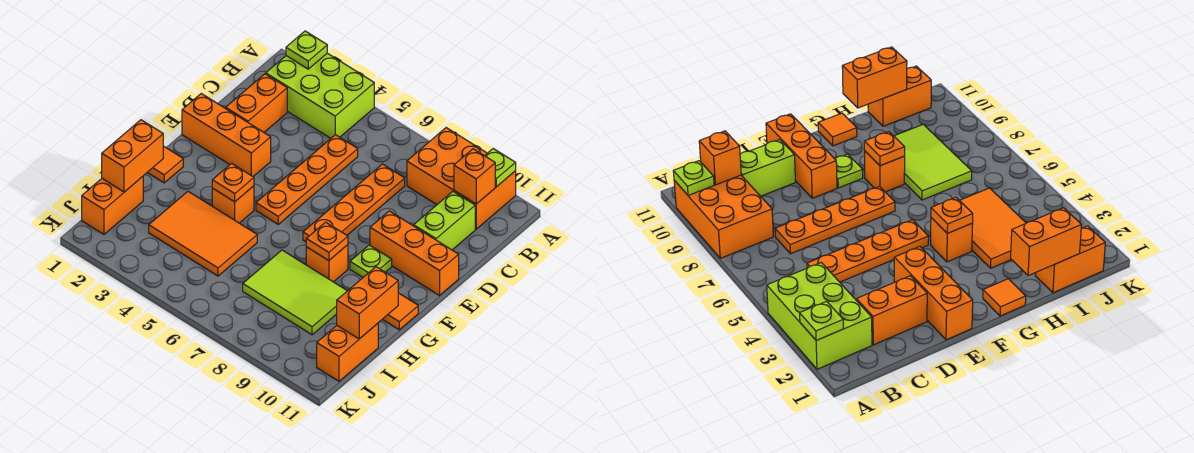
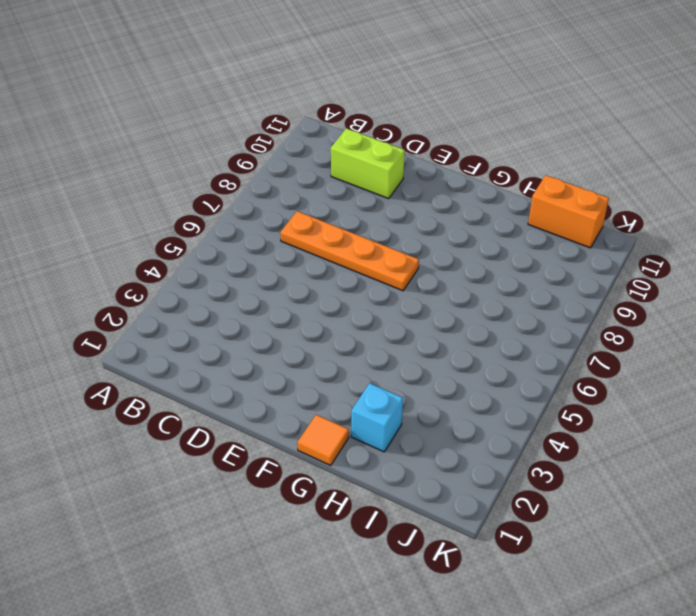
cyan 1x1 brick [351,383,403,452] -> none
none -> lime 2x3 brick [266,53,374,138]
none -> orange 2x3 brick [407,128,516,229]
none -> orange 1x2 brick [226,74,287,132]

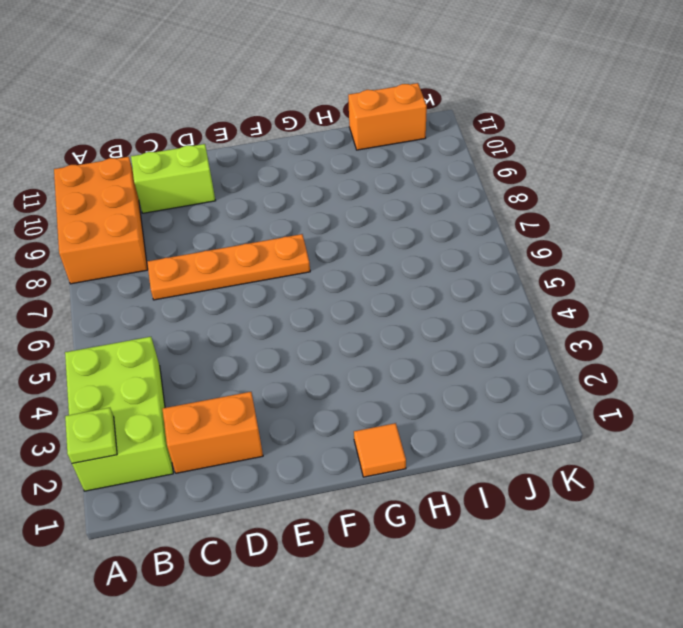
none -> orange 1x4 plate [256,135,358,224]
none -> orange 1x3 brick [182,94,271,176]
none -> orange 1x3 brick [370,211,459,295]

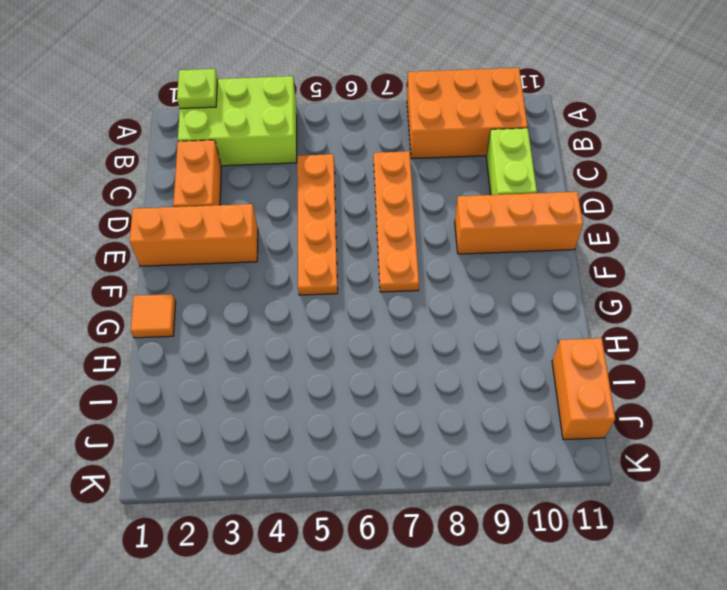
none -> lime 1x1 plate [350,245,392,277]
none -> orange 1x1 brick [212,186,254,223]
none -> orange 1x1 brick [306,245,348,282]

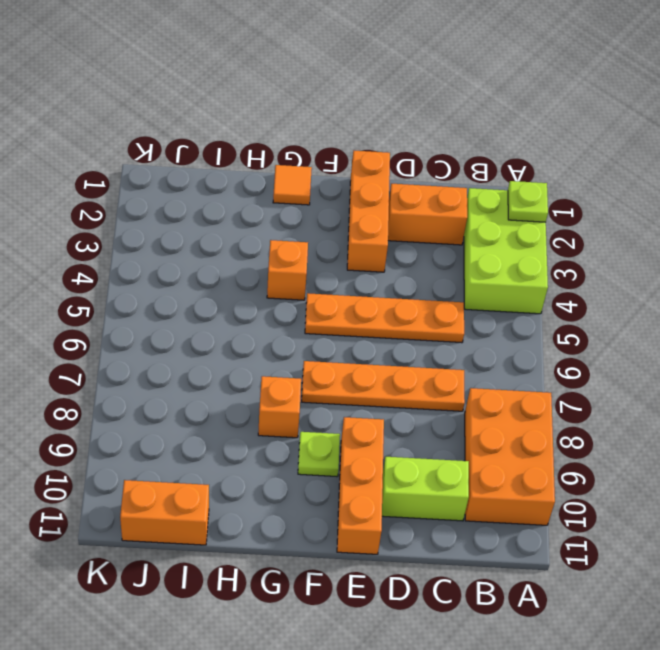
none -> orange 1x1 tile [383,293,418,330]
none -> orange 2x3 tile [149,192,257,276]
none -> lime 2x3 tile [243,250,347,335]

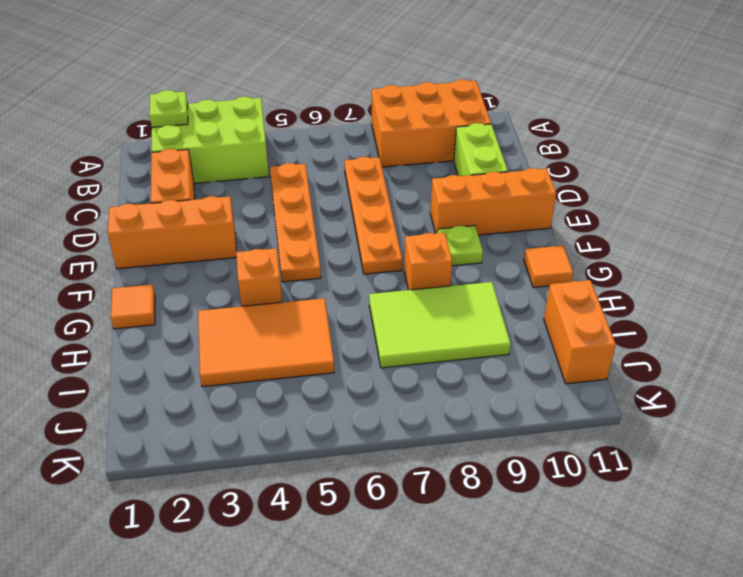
none -> orange 1x2 brick [82,177,143,234]
none -> lime 1x1 plate [485,149,516,187]
none -> orange 1x1 brick [454,149,495,204]

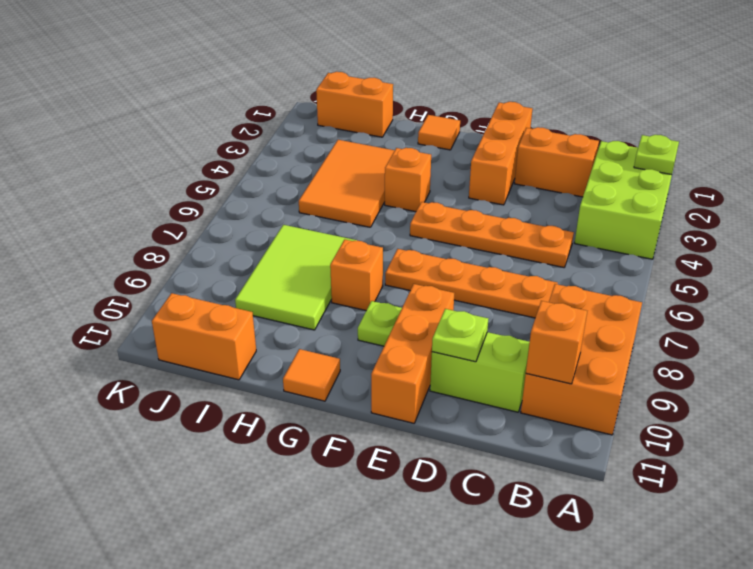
lime 1x1 plate [432,309,488,362] -> lime 1x1 plate moved to [485,149,516,187]
none -> orange 1x1 plate [212,164,254,202]
none -> orange 1x1 plate [306,222,348,261]
none -> orange 1x2 brick [102,120,163,192]

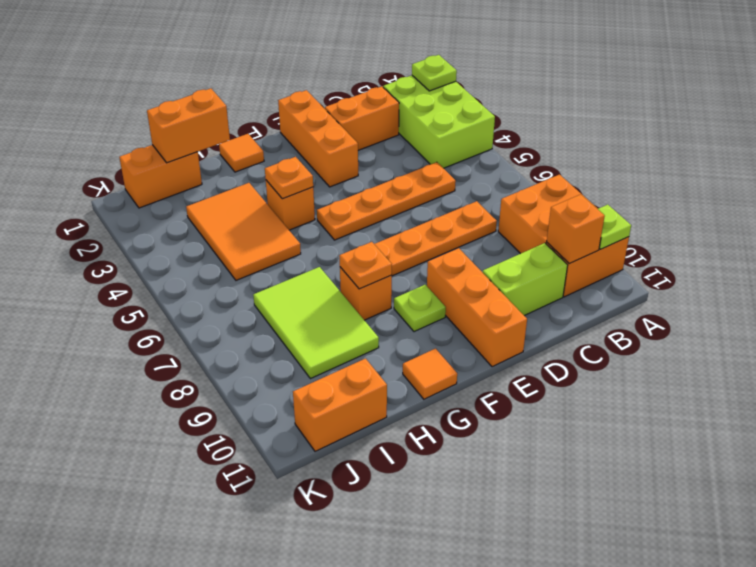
none -> orange 1x2 brick [337,267,398,339]

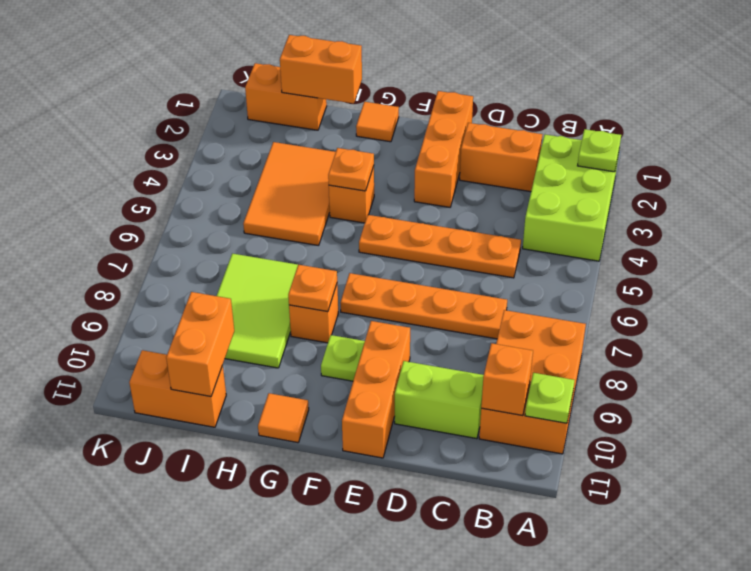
orange 1x2 brick [166,292,234,397] -> orange 1x2 brick turned to [337,267,398,339]

